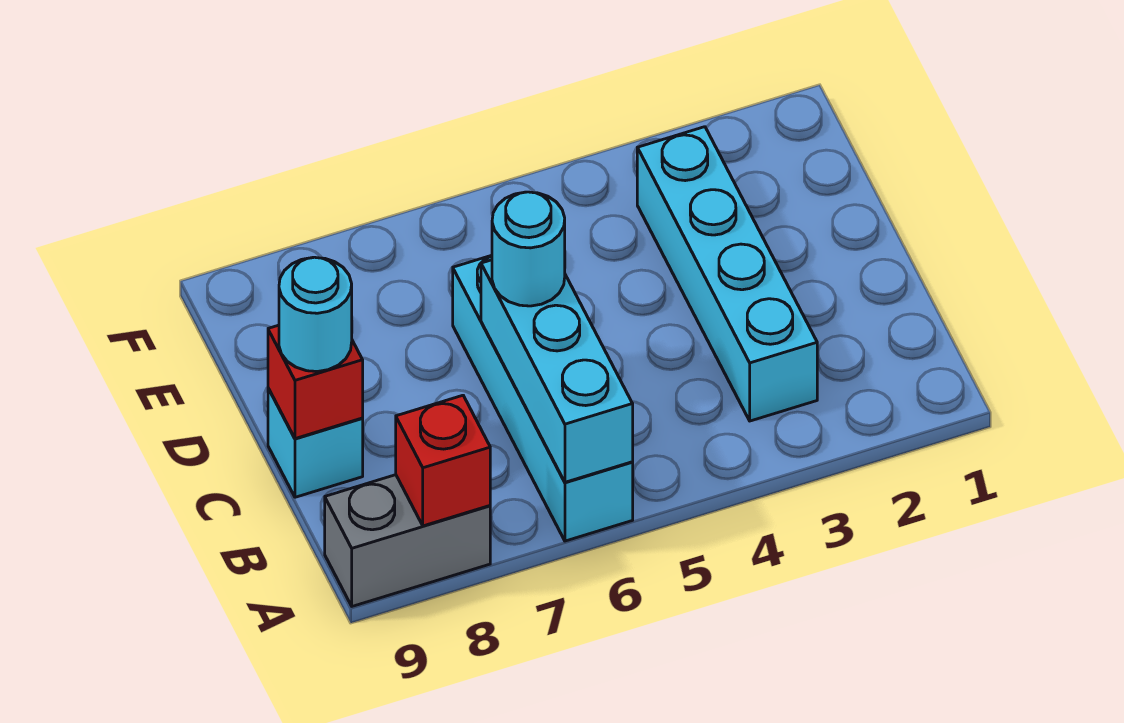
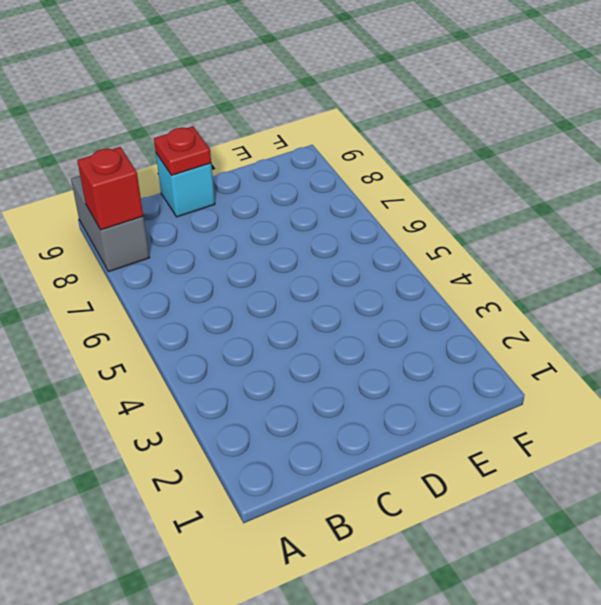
red 1x1 plate [154,126,211,175] -> red 1x1 brick [268,325,363,439]
none -> cyan 1x4 brick [453,255,633,541]
none -> cyan 1x4 brick [637,127,817,421]

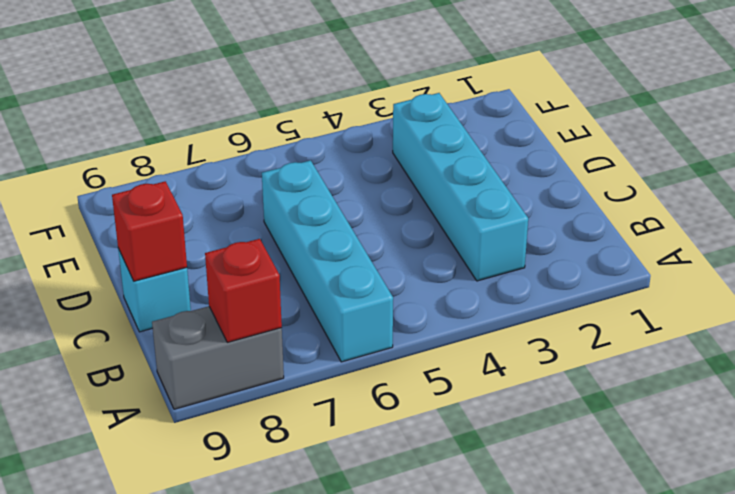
none -> cyan 1x3 brick [481,260,633,482]
none -> cyan 1x1 round brick [492,192,565,306]

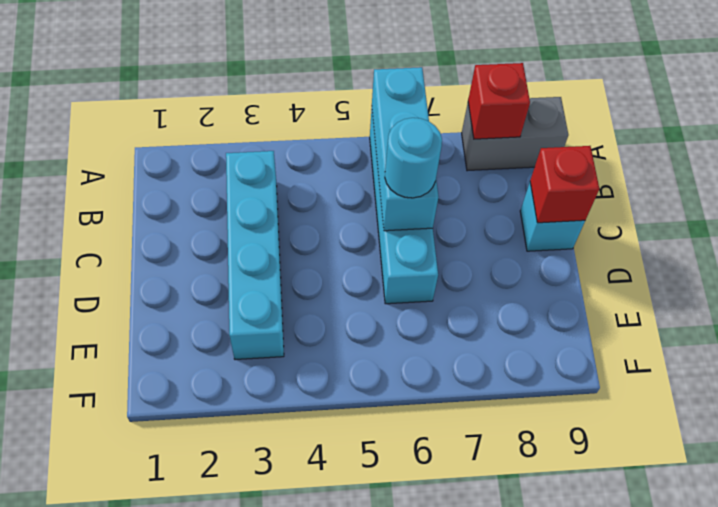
none -> cyan 1x1 round brick [279,257,352,371]

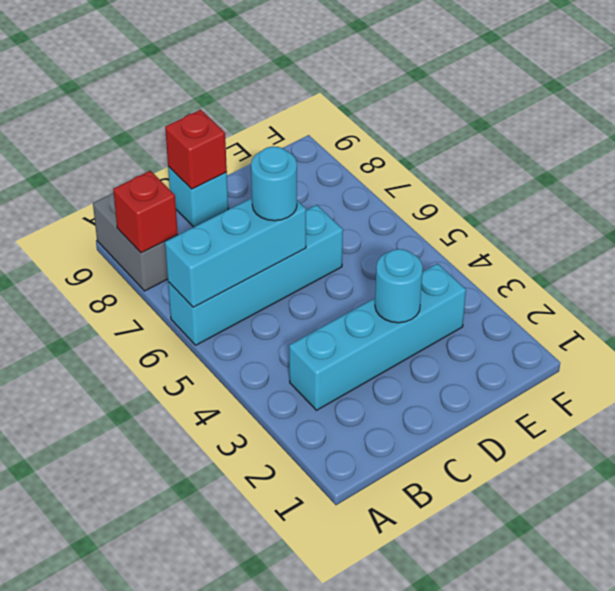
cyan 1x1 round brick [375,249,423,323] -> cyan 1x1 round brick moved to [279,257,352,371]

